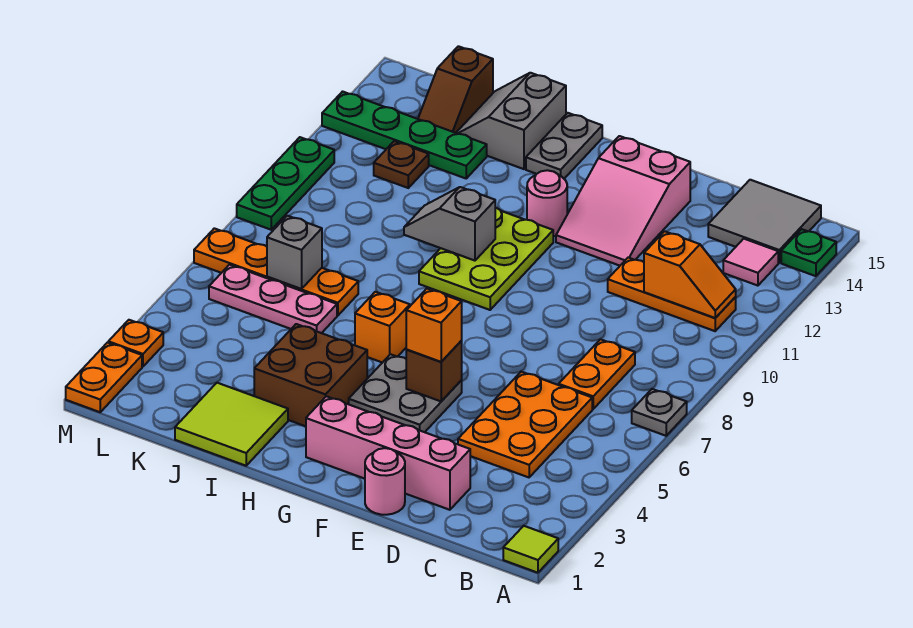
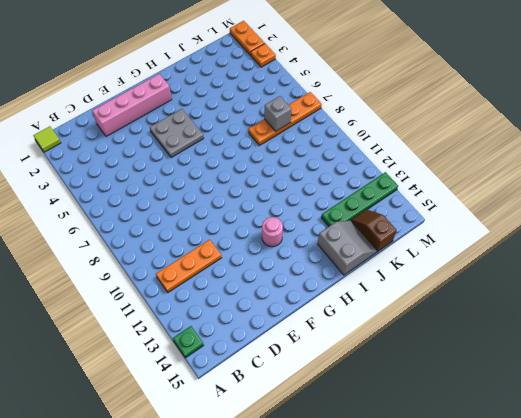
none -> grey 1x1 plate [632,389,687,436]
none -> pink 1x1 tile [723,239,778,286]
none -> grey 2x2 tile [708,180,821,263]
none -> orange 2x3 plate [458,372,592,477]

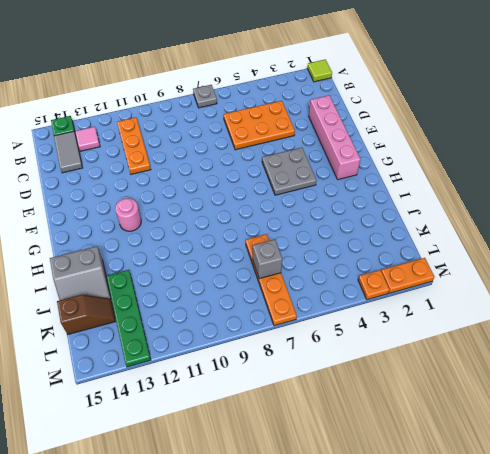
grey 1x2 tile [54,131,82,173] -> grey 2x2 tile [708,180,821,263]
none -> orange 1x2 plate [559,339,635,409]
none -> pink 1x1 round brick [365,448,405,515]
none -> pink 2x3 slope [556,136,690,266]
none -> lime 2x3 plate [419,207,553,310]

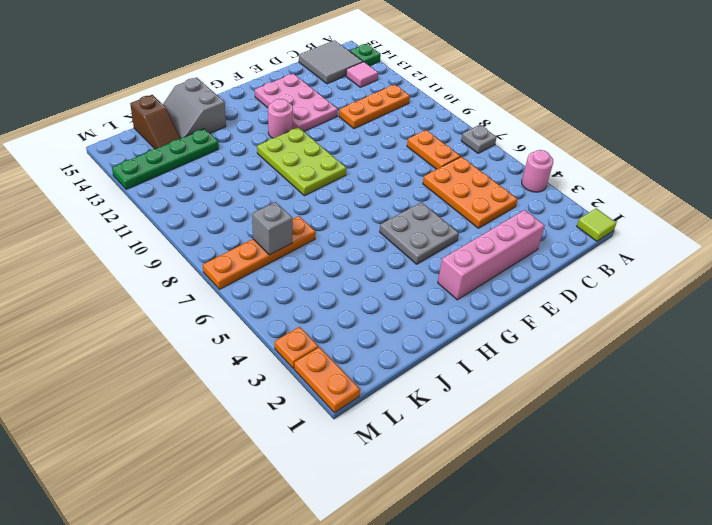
pink 1x1 round brick [522,150,553,192] -> pink 1x1 round brick moved to [365,448,405,515]
pink 2x3 plate [255,74,338,131] -> pink 2x3 slope [556,136,690,266]
none -> brown 2x2 brick [254,324,367,426]
none -> orange 1x1 brick [355,292,410,363]
none -> grey 1x2 plate [526,113,602,179]
none -> lime 2x2 tile [175,383,288,466]

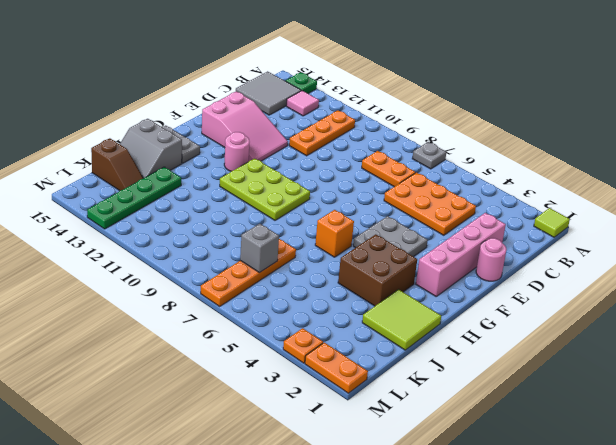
none -> pink 1x3 plate [209,265,337,333]
none -> brown 1x1 plate [374,141,429,188]
none -> green 1x3 plate [237,137,334,230]
none -> orange 1x2 slope [644,231,736,318]

